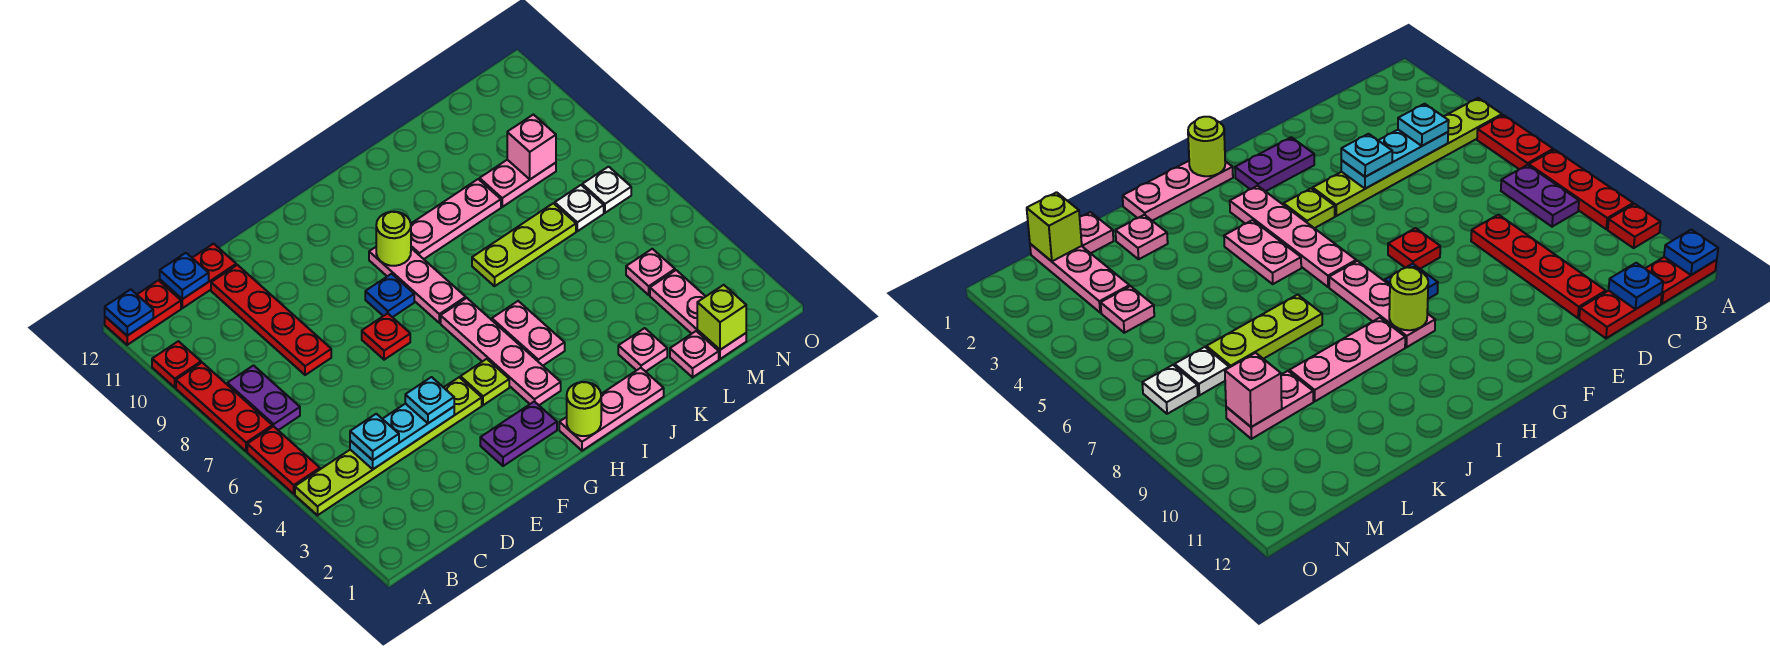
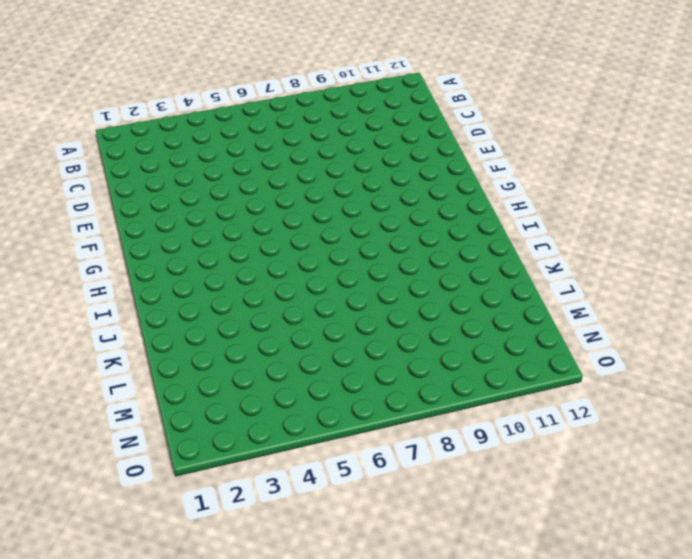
none -> lime 1x6 plate [295,377,482,515]
none -> red 1x2 plate [247,426,320,494]
none -> red 1x3 plate [176,363,272,451]
none -> red 1x1 plate [152,341,201,387]

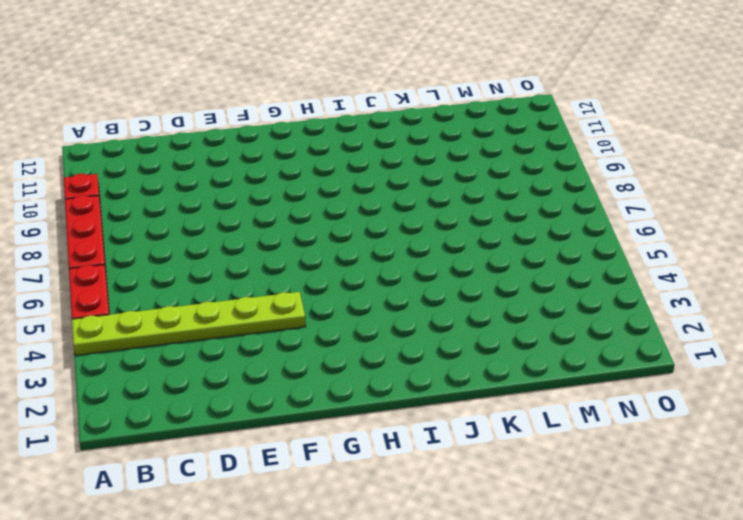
none -> red 1x2 plate [105,280,181,345]
none -> purple 1x2 plate [227,366,300,430]
none -> red 1x2 plate [160,244,236,308]
none -> red 1x4 plate [211,265,331,375]

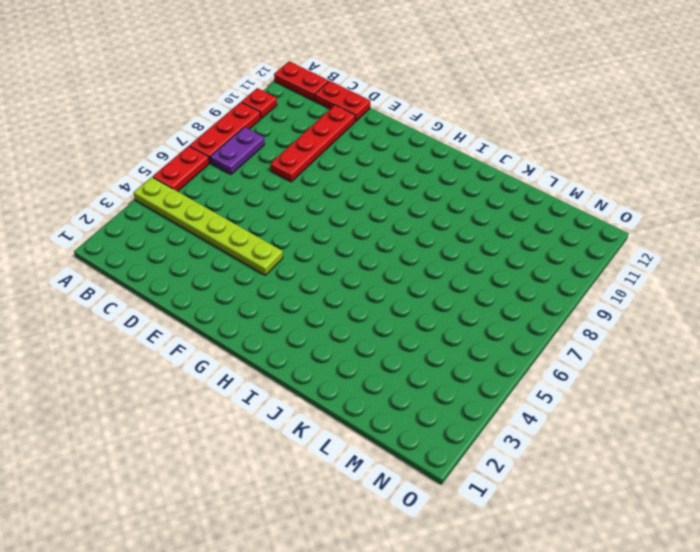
none -> purple 1x2 plate [480,401,557,466]
none -> red 1x1 plate [362,313,410,360]
none -> lime 1x1 plate [460,359,509,405]
none -> blue 1x1 plate [365,274,414,317]

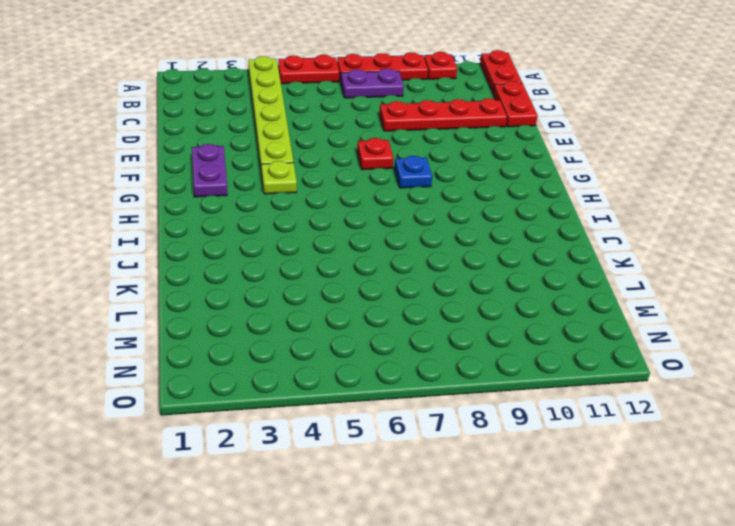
none -> pink 1x3 plate [559,368,664,451]
none -> pink 1x4 plate [441,298,561,405]
none -> pink 1x3 plate [369,247,466,323]
none -> pink 1x2 plate [492,301,565,366]

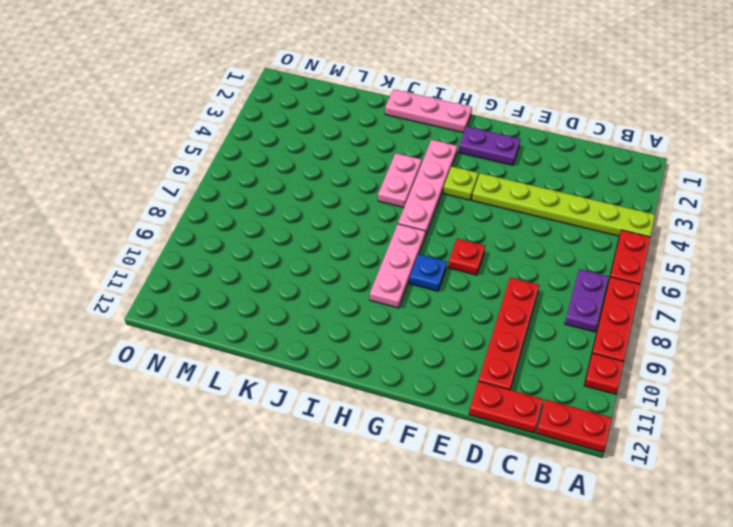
none -> pink 1x3 plate [411,179,501,259]
none -> lime 1x3 plate [472,203,576,286]
none -> pink 1x1 plate [618,328,667,372]
none -> pink 1x1 plate [670,331,719,377]

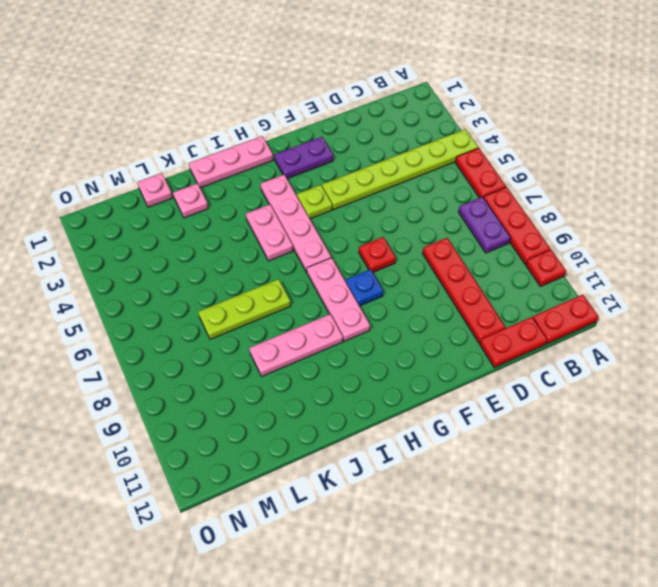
none -> pink 1x2 plate [480,160,556,207]
none -> pink 1x3 plate [650,270,746,359]
none -> pink 1x1 plate [626,249,675,295]
none -> white 1x1 plate [555,185,604,231]

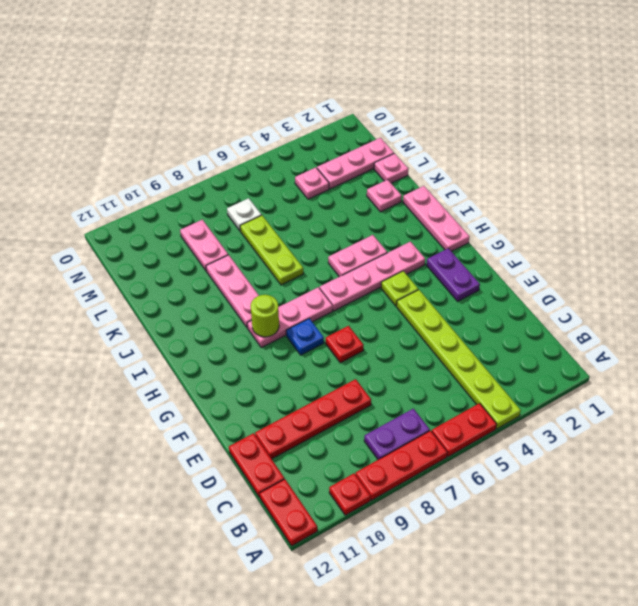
none -> white 1x1 plate [582,167,631,213]
none -> blue 1x1 plate [105,289,153,336]
none -> cyan 1x3 plate [350,404,454,469]
none -> blue 1x1 plate [160,253,209,299]

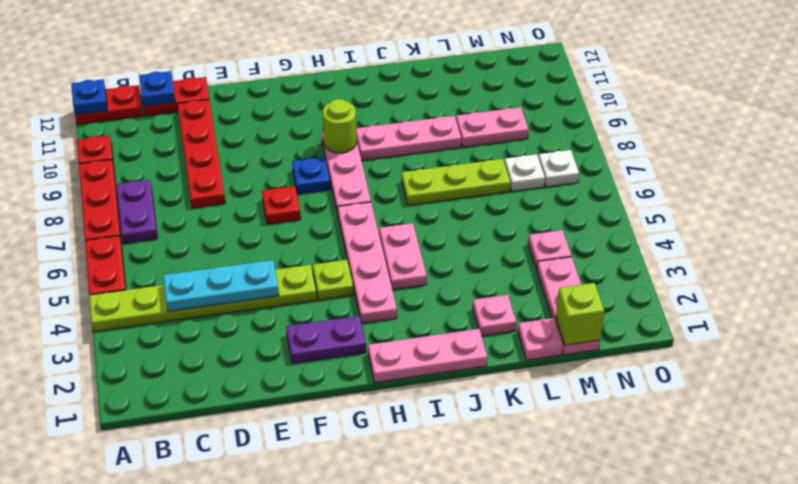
none -> lime 1x1 round brick [567,382,601,436]
none -> pink 1x1 brick [507,115,556,179]
none -> cyan 1x1 plate [350,414,399,460]
none -> cyan 1x1 plate [405,377,454,423]

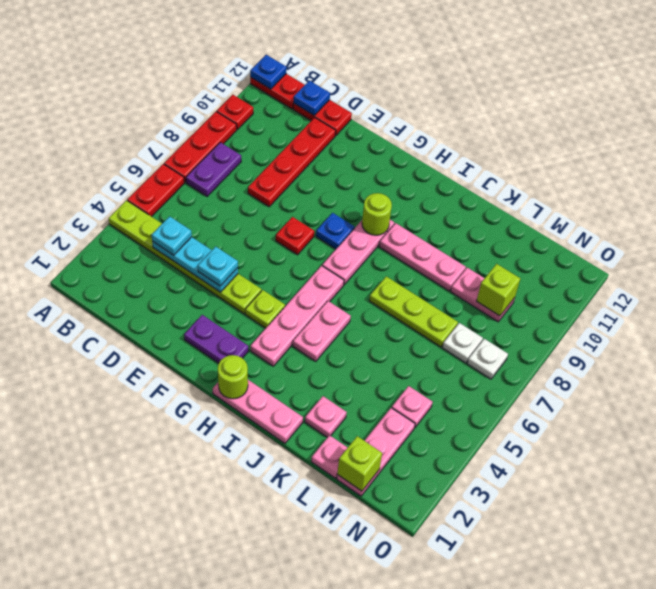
lime 1x1 brick [477,264,520,316] -> pink 1x1 brick [507,115,556,179]

